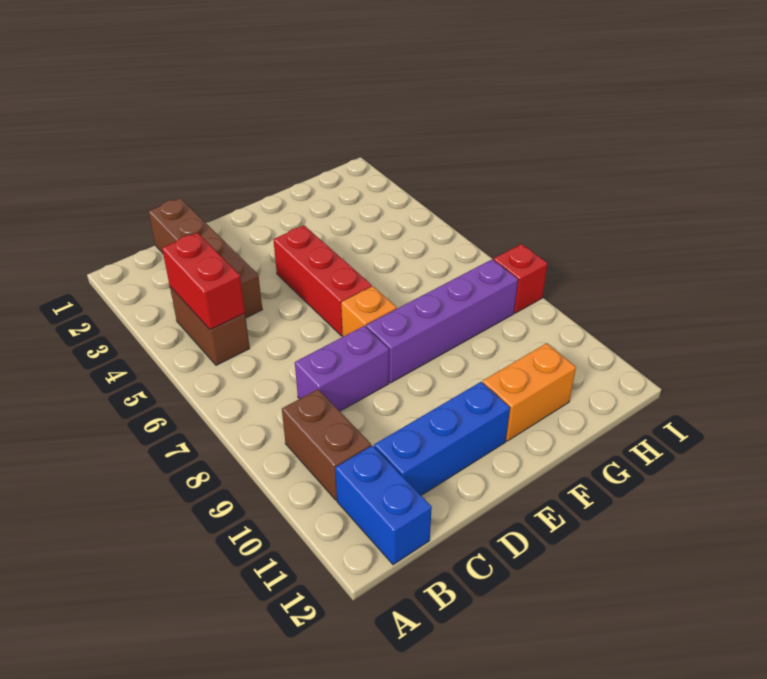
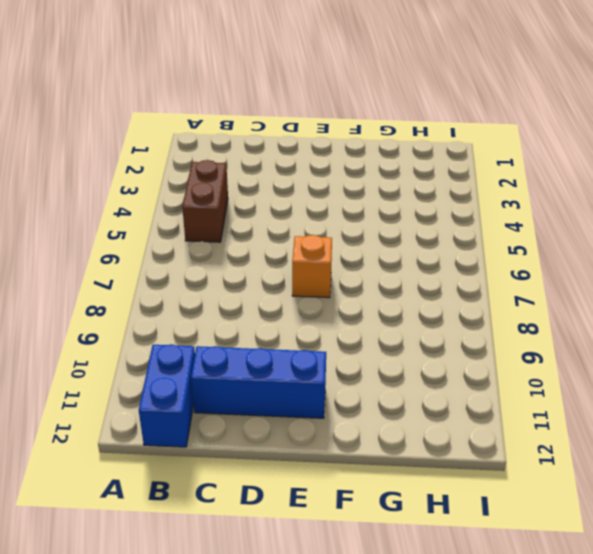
none -> brown 1x2 brick [282,389,371,500]
none -> brown 1x4 brick [149,198,262,318]
none -> purple 1x2 brick [295,326,389,411]

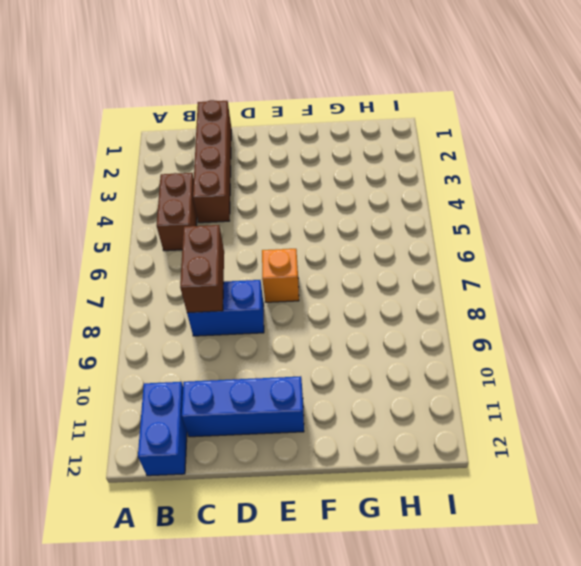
brown 1x2 brick [180,225,224,313] -> brown 1x2 brick moved to [282,389,371,500]
blue 1x2 brick [187,280,264,336] -> purple 1x2 brick [295,326,389,411]
none -> red 1x3 brick [273,225,372,336]
none -> purple 1x4 brick [366,259,518,383]
none -> orange 1x2 brick [482,343,576,441]

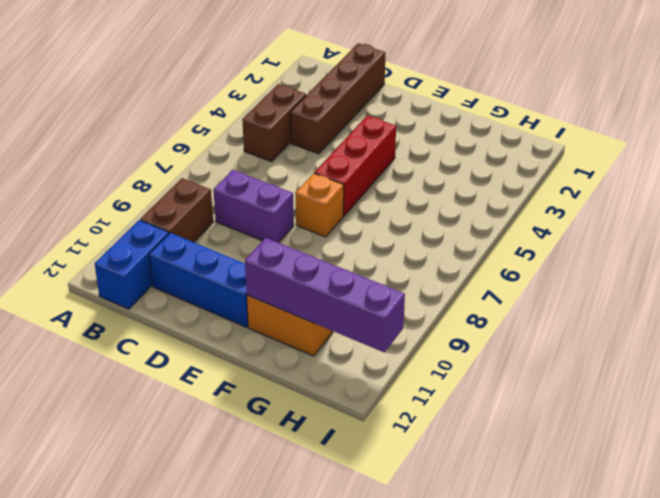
purple 1x4 brick [245,238,405,353] -> purple 1x4 brick moved to [366,259,518,383]
none -> red 1x1 brick [494,244,548,313]
none -> red 1x2 brick [162,233,245,330]

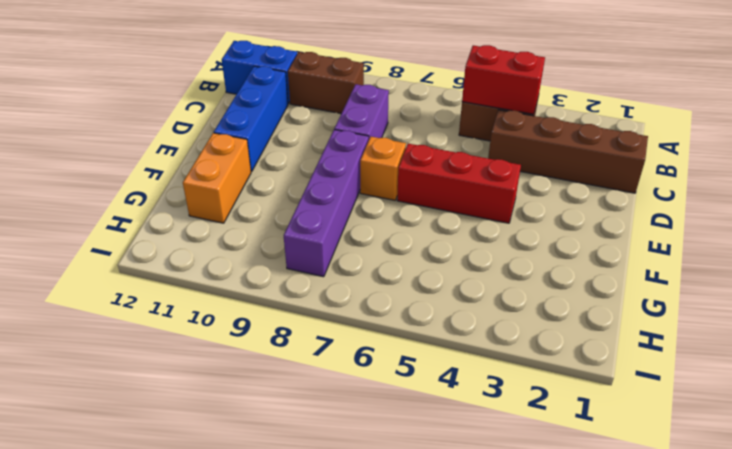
none -> red 1x1 brick [494,244,548,313]

